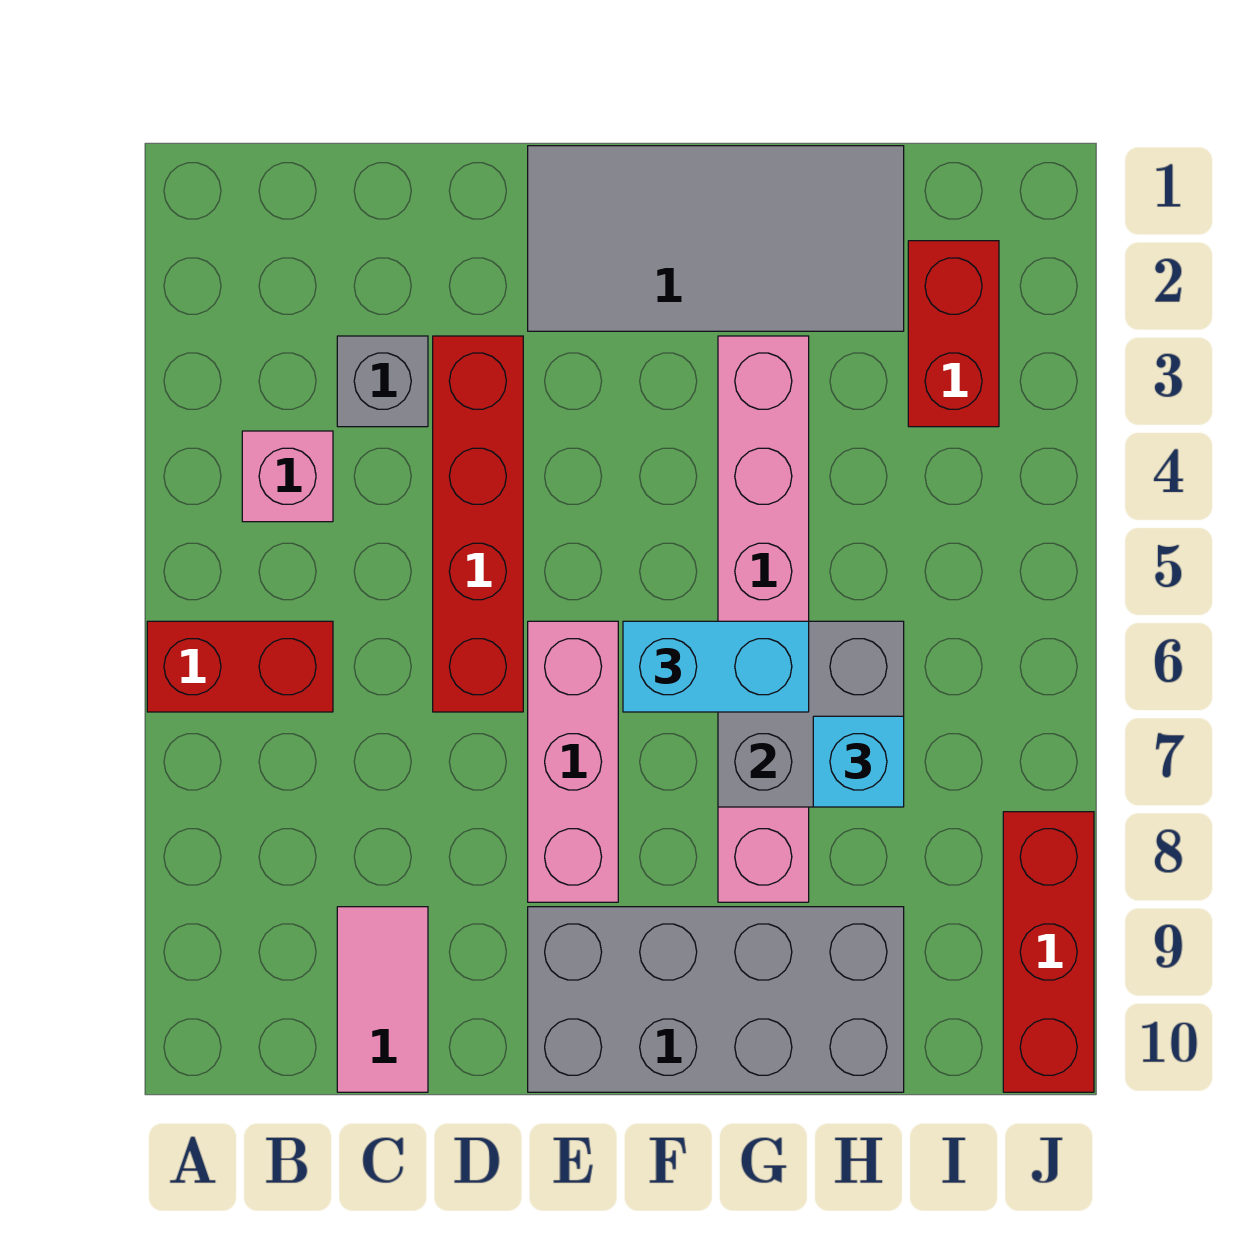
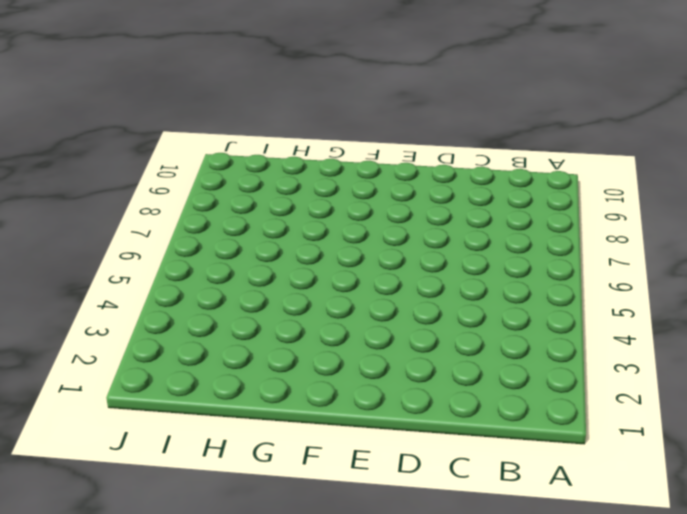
none -> red 1x2 brick [147,621,333,712]
none -> pink 1x1 brick [242,431,333,522]
none -> grey 1x1 brick [337,336,428,427]

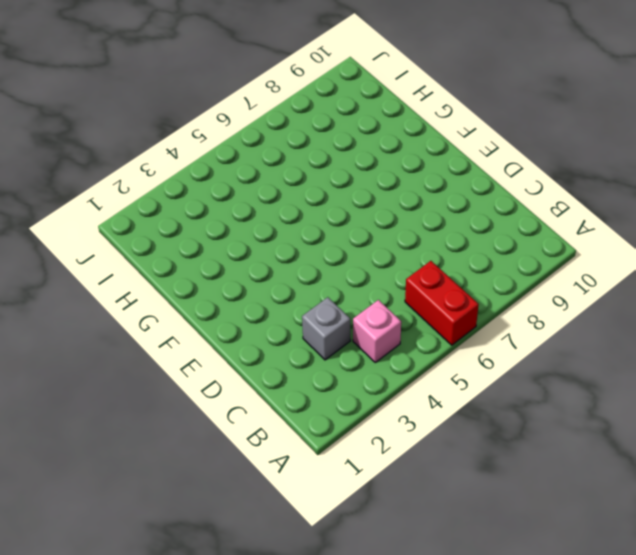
none -> pink 1x2 tile [337,907,428,1092]
none -> red 1x4 brick [433,336,523,712]
none -> grey 2x4 tile [528,146,904,331]

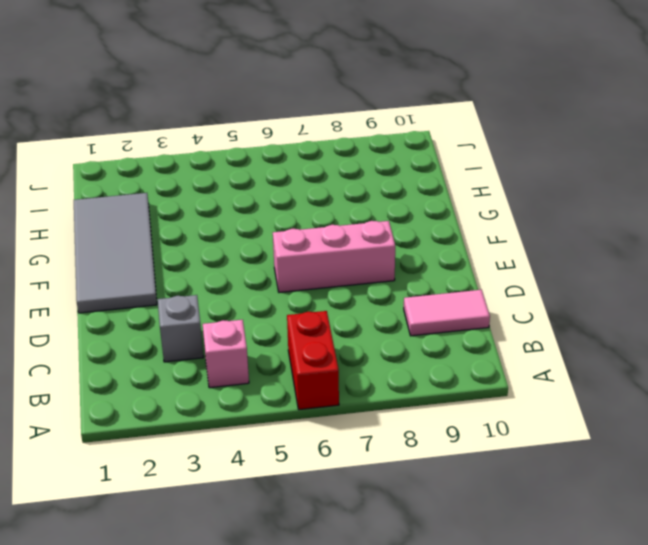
none -> red 1x4 brick [433,336,523,712]
none -> grey 2x4 brick [528,907,904,1092]
none -> pink 1x6 brick [718,336,809,902]

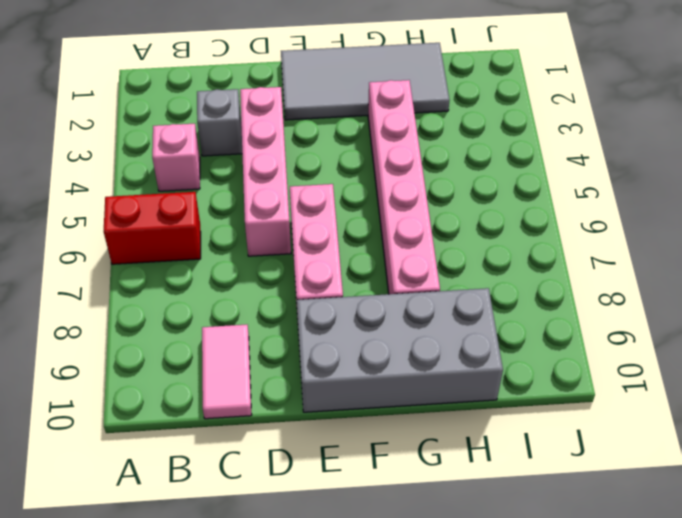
pink 1x4 brick [240,87,291,256] -> red 1x4 brick [433,336,523,712]
none -> red 1x2 brick [908,241,999,427]
none -> red 1x3 brick [1003,812,1094,1092]
none -> grey 2x2 brick [718,621,904,807]

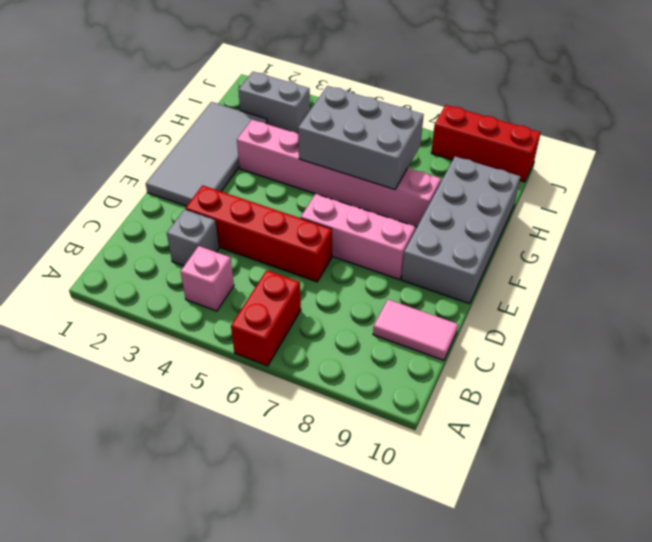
grey 2x3 brick [298,86,424,189] -> grey 2x2 brick [718,621,904,807]
grey 1x2 brick [238,72,310,134] -> red 1x2 brick [908,241,999,427]
none -> cyan 1x2 brick [623,621,809,712]
none -> cyan 1x1 brick [813,716,904,807]

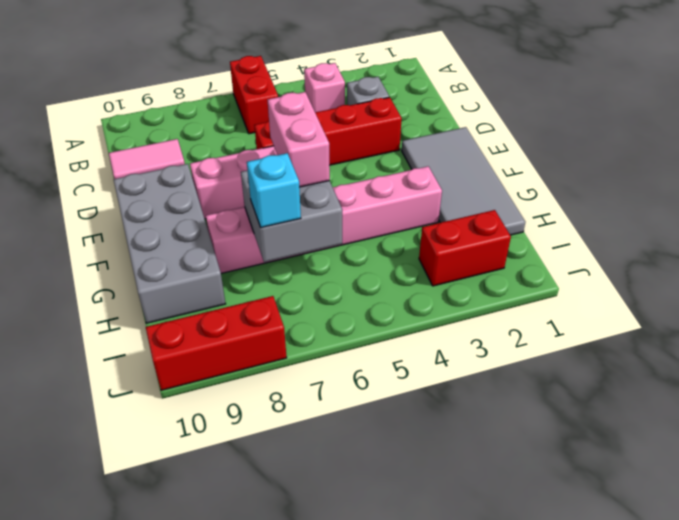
pink 1x2 brick [268,92,330,187] -> cyan 1x2 brick [623,621,809,712]

